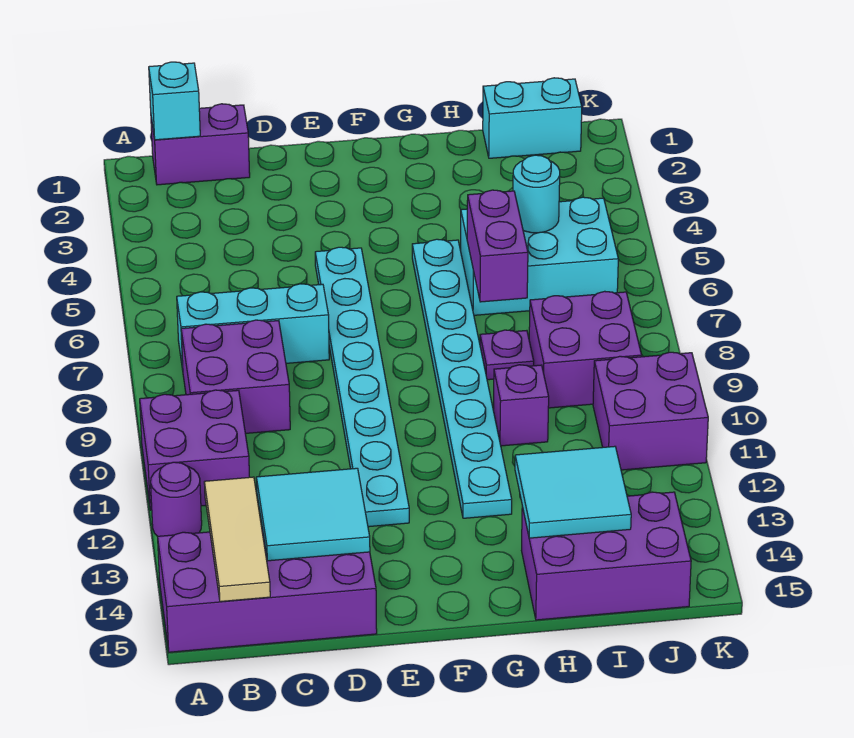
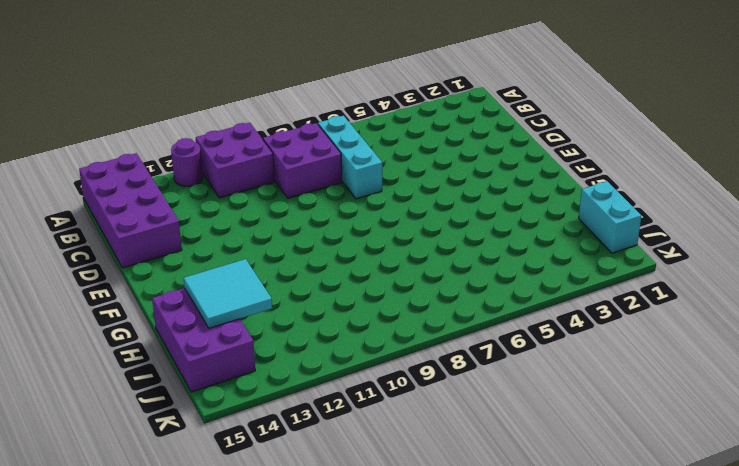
none -> purple 1x2 brick [151,104,250,185]
none -> cyan 1x8 plate [315,247,409,527]
none -> cyan 1x8 plate [412,239,512,518]

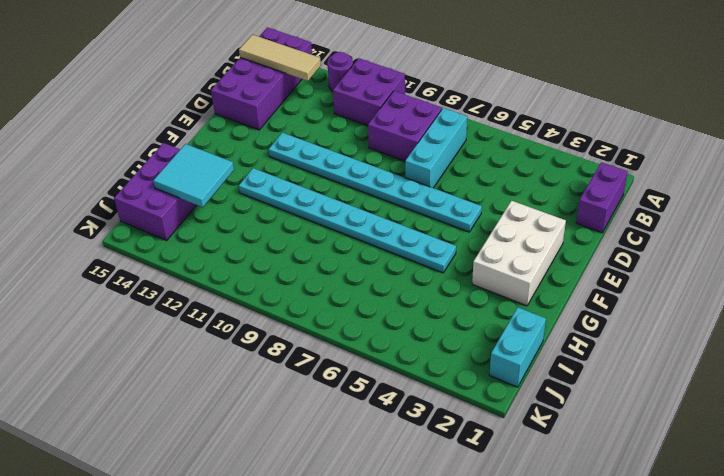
white 2x3 brick [472,201,566,306] -> none
none -> cyan 2x3 brick [461,197,618,315]
none -> purple 1x1 plate [480,330,534,380]
none -> purple 1x1 brick [493,365,549,446]

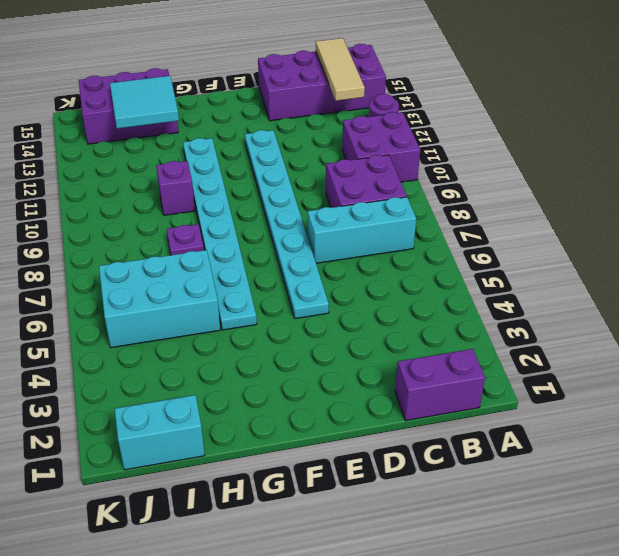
none -> purple 2x2 brick [529,291,642,408]
none -> purple 2x2 brick [593,352,708,470]
none -> cyan 1x1 brick [149,62,200,140]

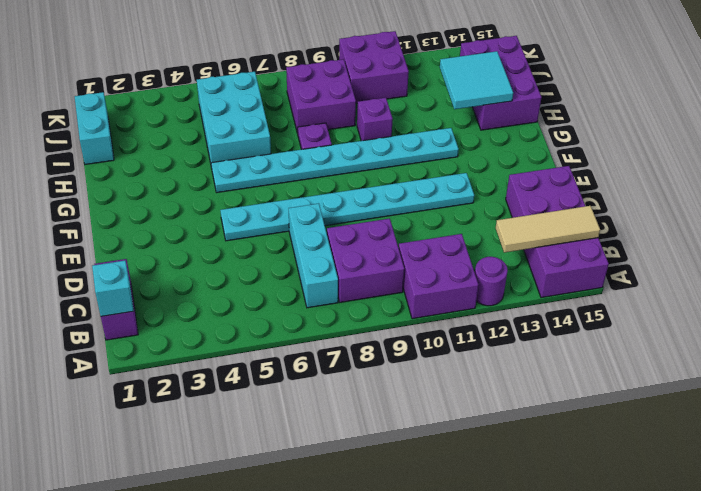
none -> cyan 2x2 tile [256,468,370,561]
none -> purple 1x2 brick [467,190,528,302]
none -> cyan 1x1 round brick [513,155,560,233]

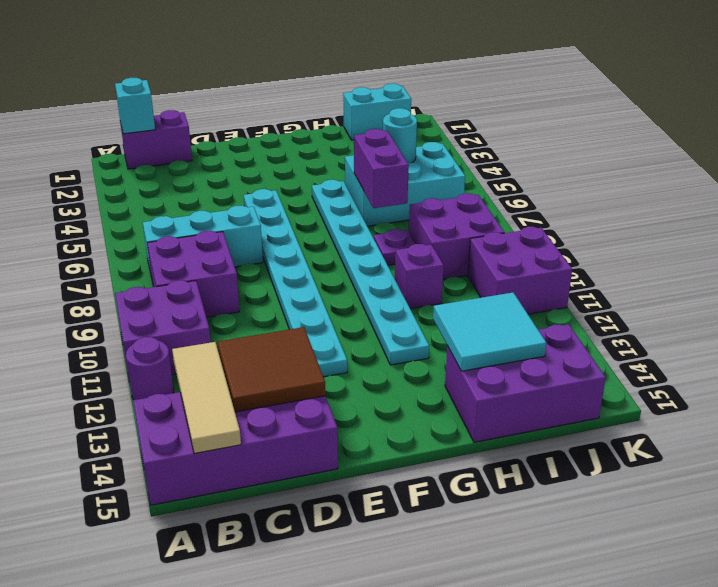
brown 2x2 tile [218,327,326,412] -> cyan 2x2 tile [256,468,370,561]

